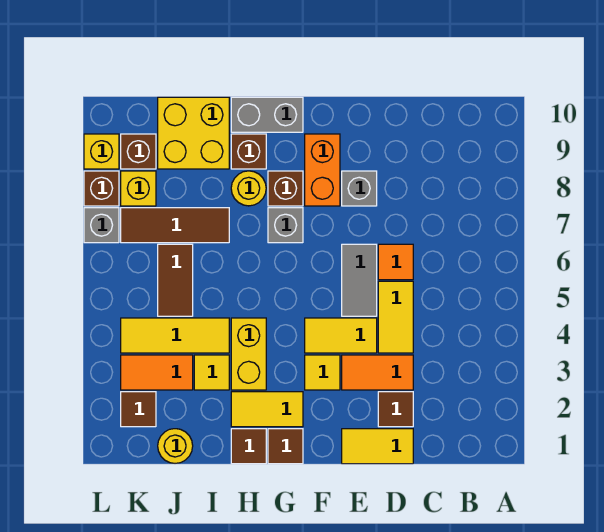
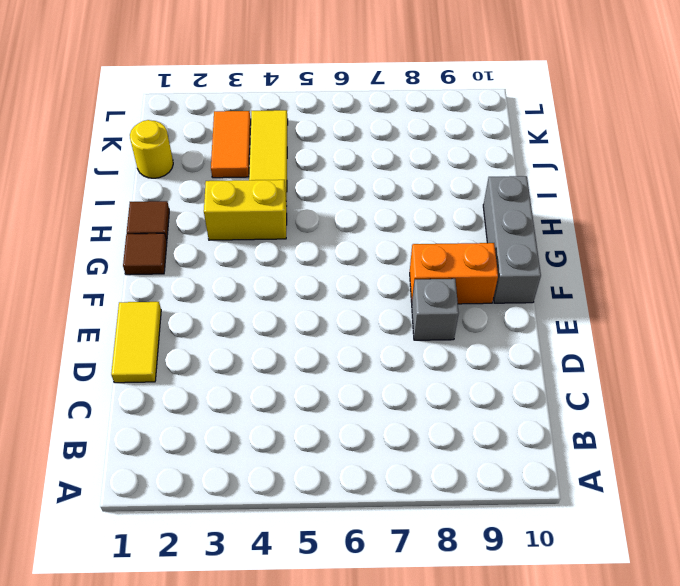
grey 1x3 brick [483,176,541,303] -> grey 1x2 brick [231,97,303,132]
none -> brown 1x1 tile [378,392,413,427]
none -> orange 1x2 tile [342,355,413,390]
none -> yellow 1x2 tile [378,281,413,353]
none -> orange 1x1 tile [378,244,413,280]

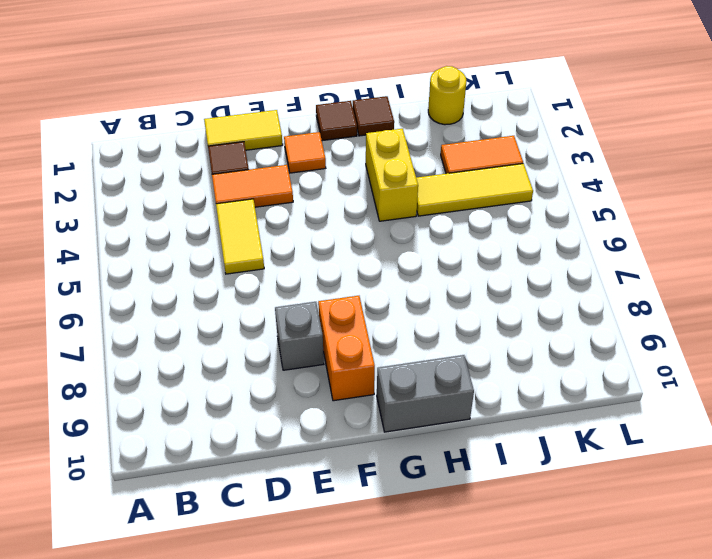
orange 1x1 tile [284,132,326,173] -> orange 1x1 tile moved to [378,244,413,280]
none -> yellow 1x2 tile [305,318,377,353]
none -> grey 1x2 tile [342,244,377,316]
none -> yellow 1x1 tile [305,355,340,390]
none -> yellow 1x2 tile [231,392,303,427]

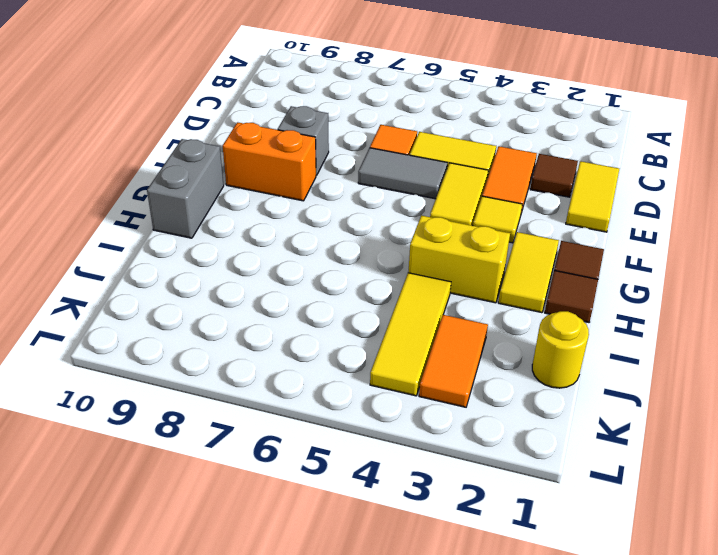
none -> grey 1x1 brick [268,208,303,243]
none -> brown 1x1 brick [268,171,303,206]
none -> yellow 1x1 round brick [231,171,266,206]
none -> brown 1x1 brick [231,134,266,169]

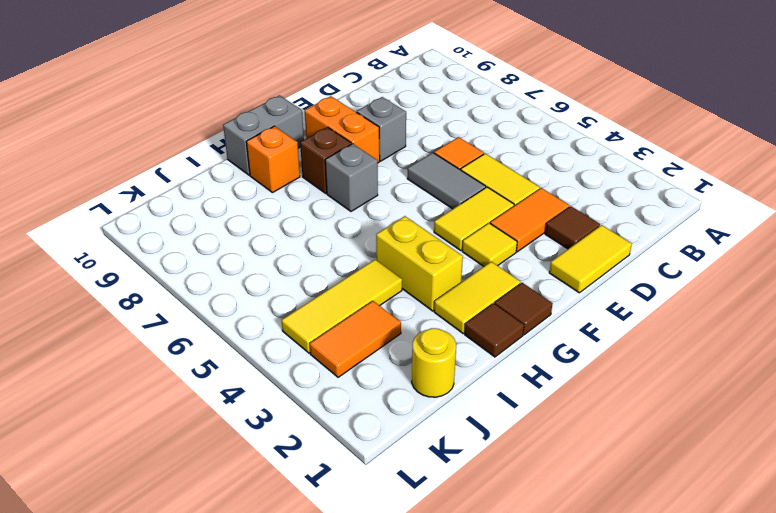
orange 1x1 brick [246,126,300,193] -> brown 1x1 brick [231,134,266,169]
none -> yellow 1x1 round brick [231,171,266,206]
none -> yellow 1x1 tile [194,355,229,390]
none -> brown 1x3 tile [121,208,229,243]
none -> yellow 2x2 brick [158,97,229,169]

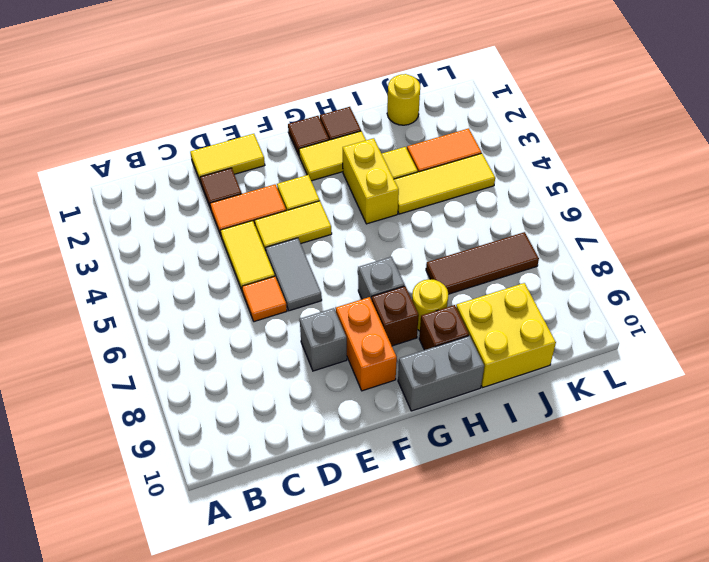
none -> brown 1x2 tile [158,244,193,316]
none -> brown 1x1 tile [121,392,156,427]
none -> yellow 1x1 brick [121,171,156,206]
none -> brown 1x1 brick [121,134,156,169]

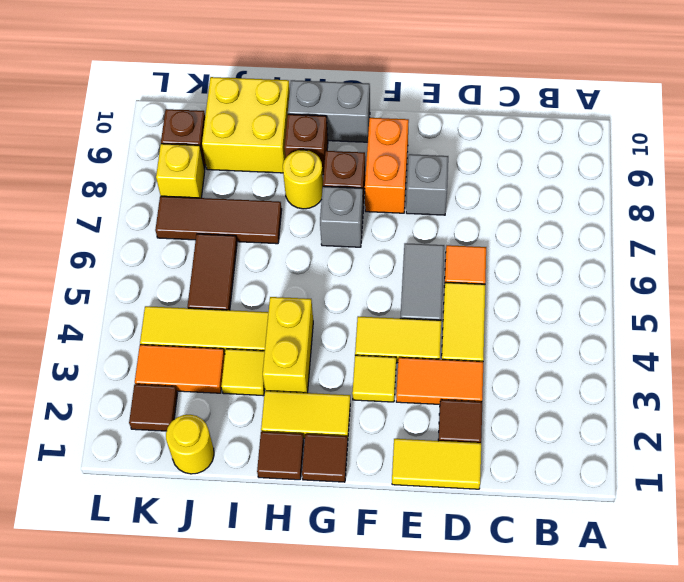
none -> grey 1x1 brick [84,208,119,243]
none -> brown 1x1 brick [84,171,119,206]
none -> yellow 1x1 brick [84,134,119,169]

